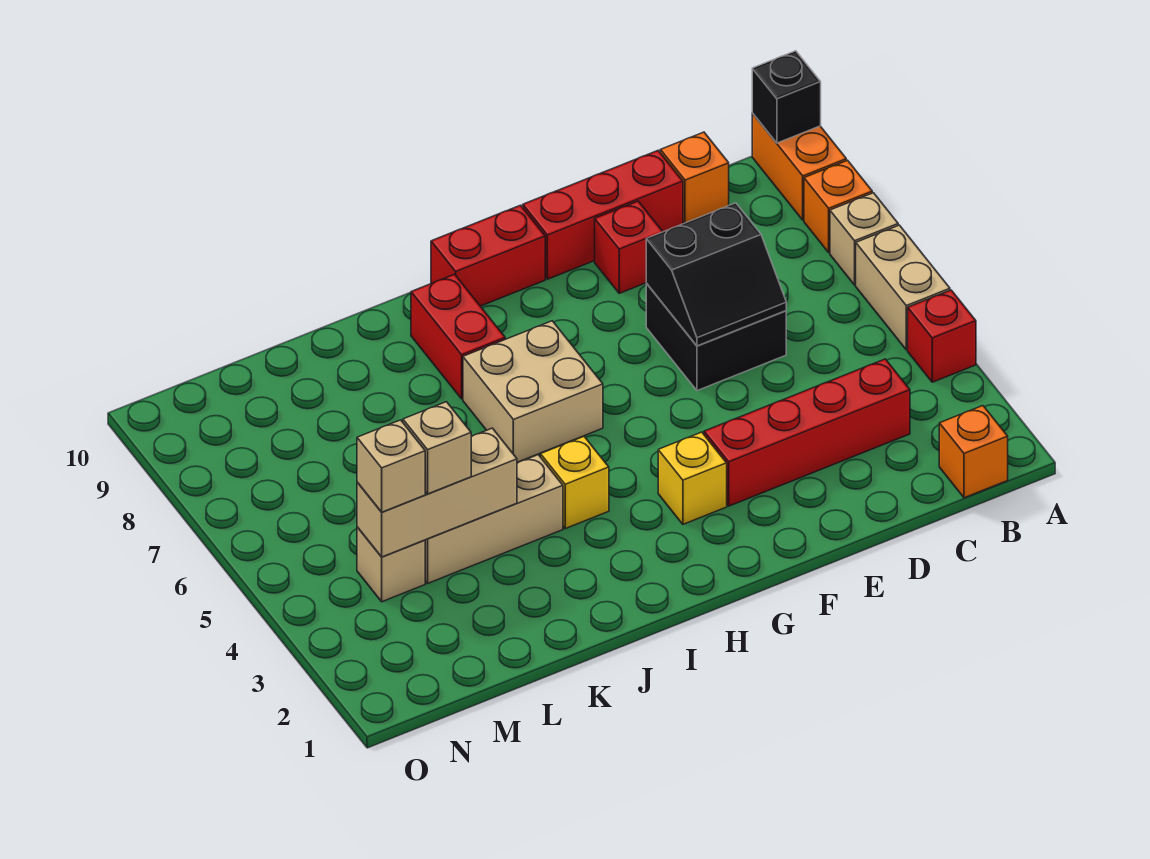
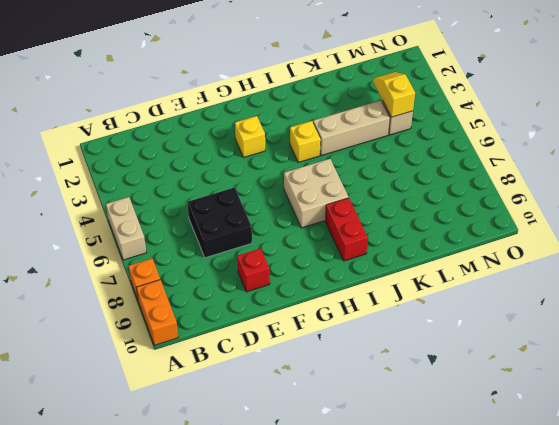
yellow 1x2 slope [373,72,415,117] -> tan 1x3 brick [357,428,517,557]
none -> red 1x1 brick [908,290,976,382]
none -> tan 1x1 brick [830,193,898,285]
none -> orange 1x1 brick [939,406,1008,498]

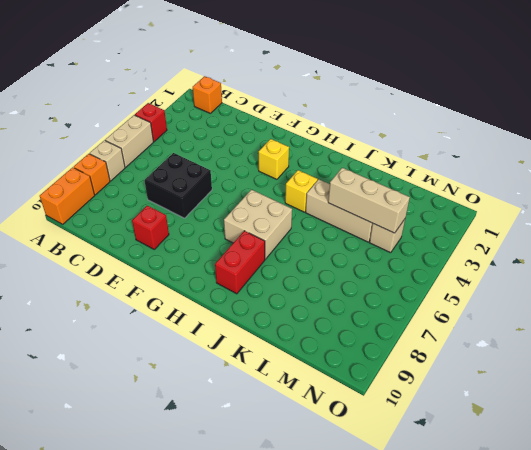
none -> red 1x4 brick [704,359,910,506]
none -> orange 1x1 brick [660,132,729,223]
none -> red 1x3 brick [523,151,683,279]

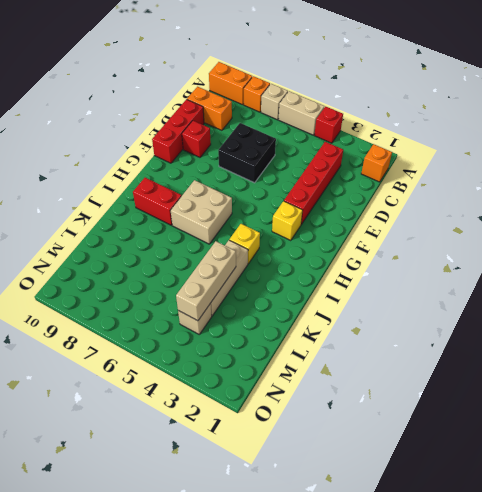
orange 1x2 brick [187,87,232,130] -> orange 1x1 brick [660,132,729,223]
none -> red 1x2 brick [431,205,545,306]
none -> black 1x1 brick [752,51,821,143]
none -> black 2x2 slope [646,203,786,346]

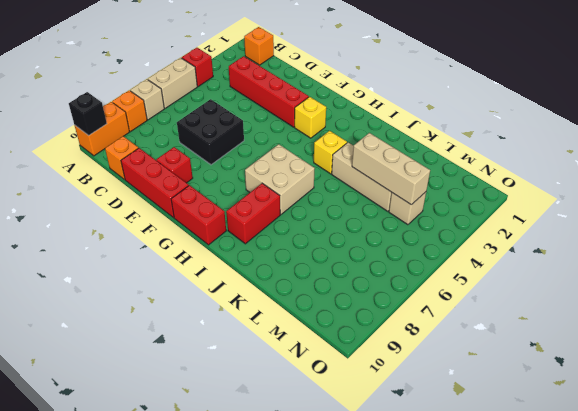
none -> black 2x2 slope [646,203,786,346]
none -> tan 1x1 brick [403,402,472,494]
none -> tan 1x1 brick [357,420,425,512]

